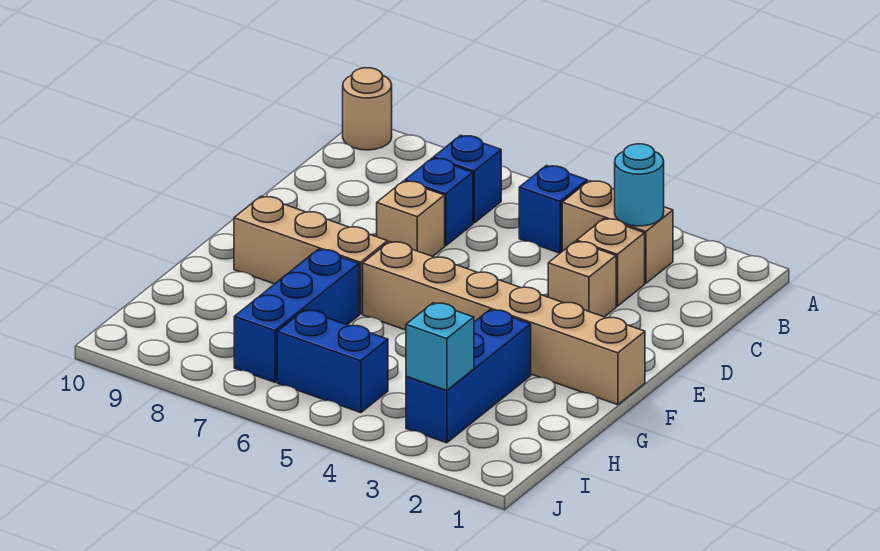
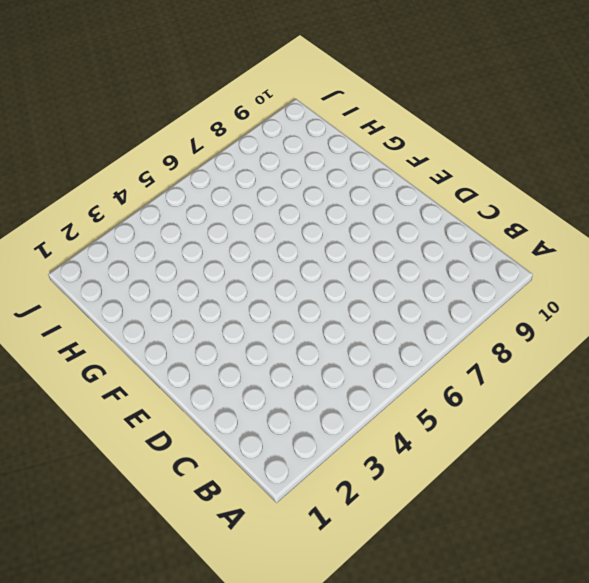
none -> tan 1x1 round brick [343,68,392,150]
none -> tan 1x2 brick [562,181,673,283]
none -> blue 1x1 brick [519,166,587,253]

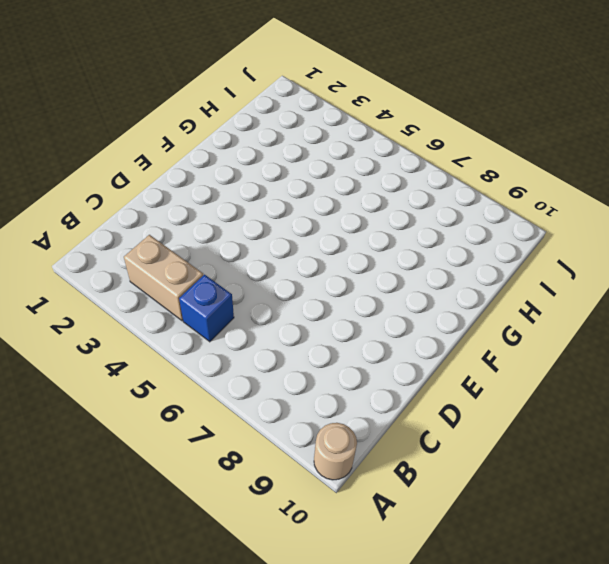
none -> blue 1x1 brick [434,135,501,223]
none -> tan 1x1 brick [577,219,645,306]
none -> blue 1x1 brick [405,158,473,246]

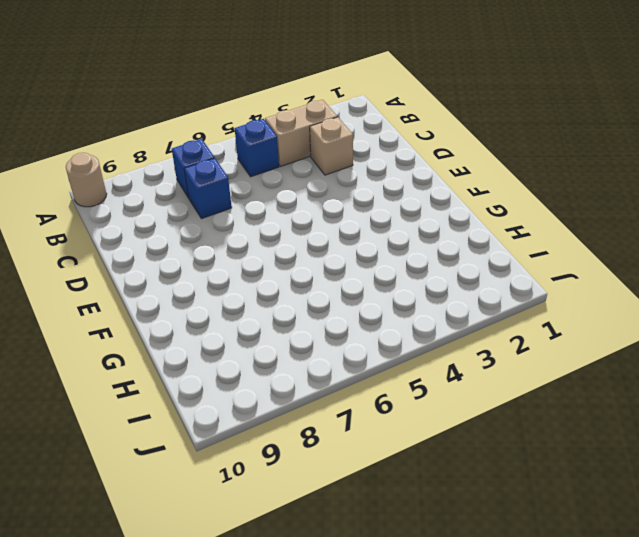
none -> tan 1x1 brick [548,241,616,317]
none -> tan 1x1 brick [377,181,445,257]
none -> tan 1x6 brick [363,242,645,405]

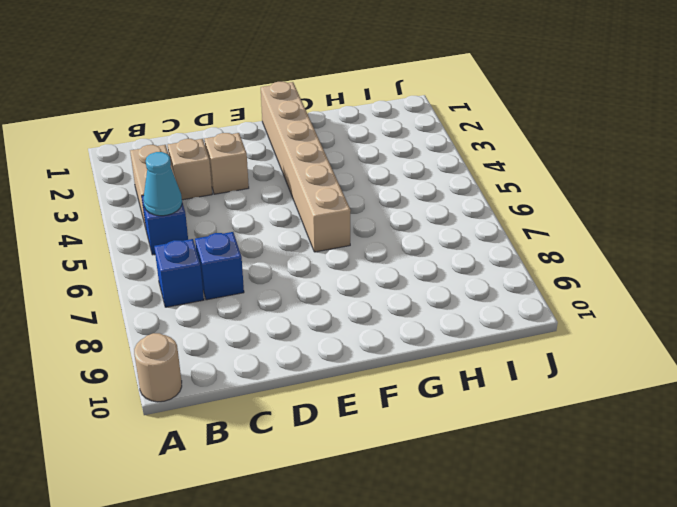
cyan 1x1 cone [144,152,182,216] -> none
none -> tan 1x1 brick [377,181,445,257]
none -> tan 1x3 brick [234,196,388,314]
none -> blue 1x3 brick [406,310,531,443]

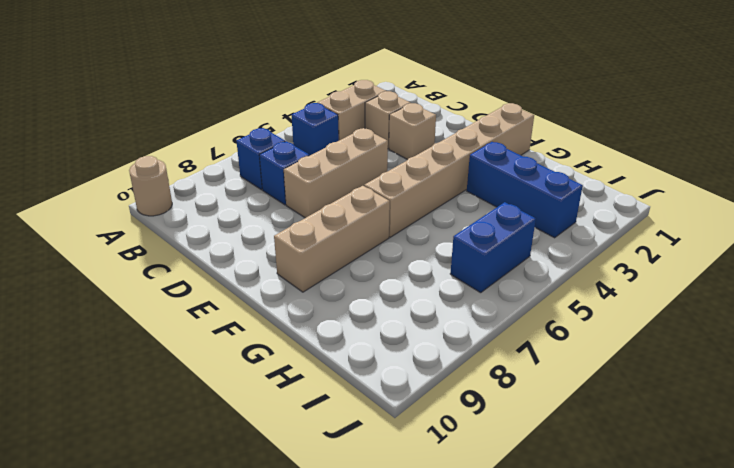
tan 1x3 brick [284,128,388,218] -> tan 1x1 brick [377,181,445,257]
none -> blue 1x3 brick [234,249,359,382]
none -> cyan 1x1 round brick [615,144,664,226]
none -> cyan 1x1 brick [406,303,474,390]

